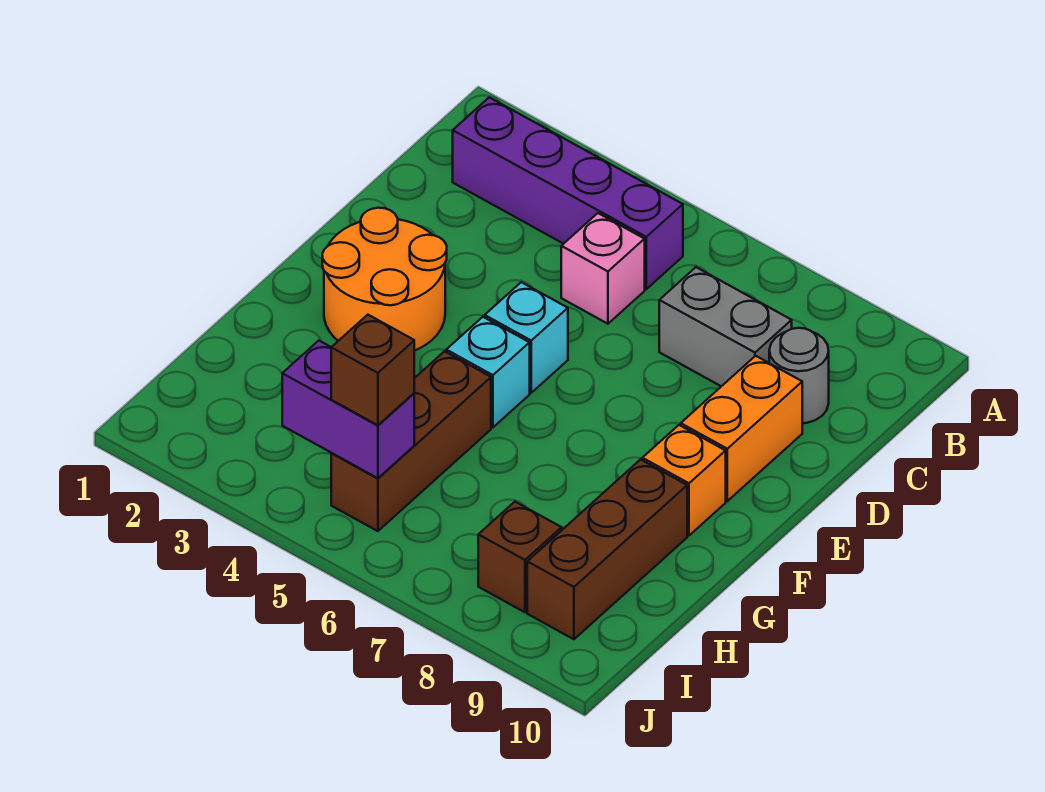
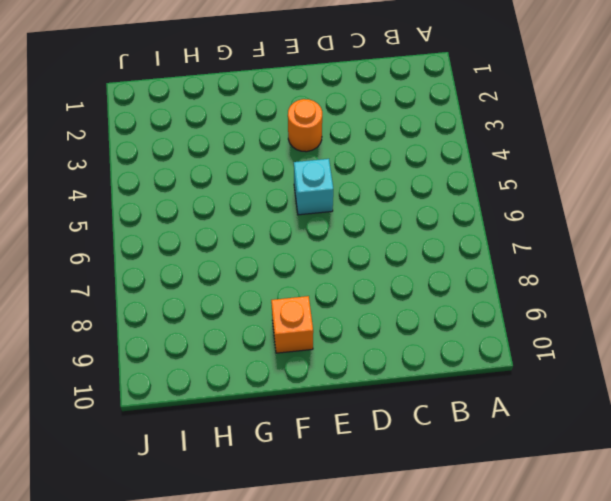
orange 1x1 round brick [288,99,322,152] -> orange 2x2 round brick [322,208,447,351]
none -> purple 1x4 brick [453,97,683,289]
none -> pink 1x1 brick [561,213,645,324]
none -> grey 1x2 brick [659,267,792,386]

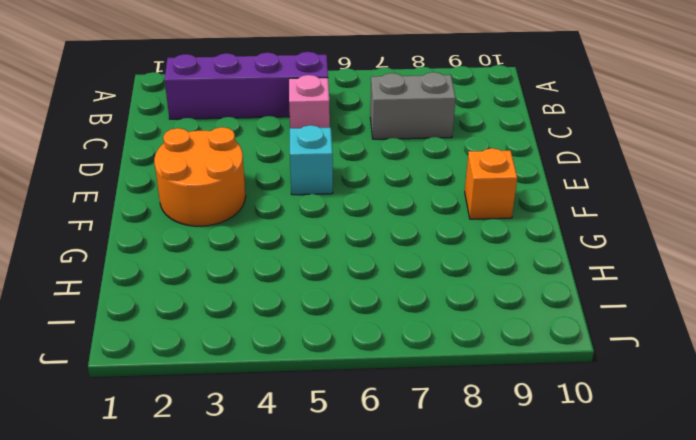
none -> grey 1x1 round brick [769,328,829,423]
none -> orange 1x2 brick [681,356,802,501]
none -> cyan 1x1 brick [446,317,530,427]

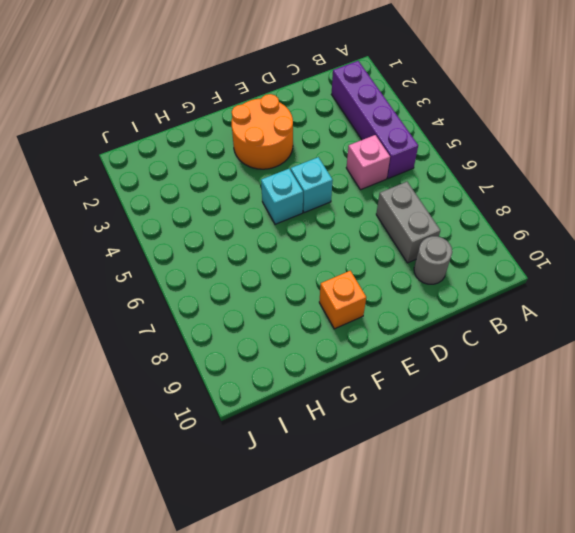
none -> orange 1x2 brick [681,356,802,501]
none -> brown 1x3 brick [331,351,491,531]
none -> brown 1x3 brick [527,460,687,639]

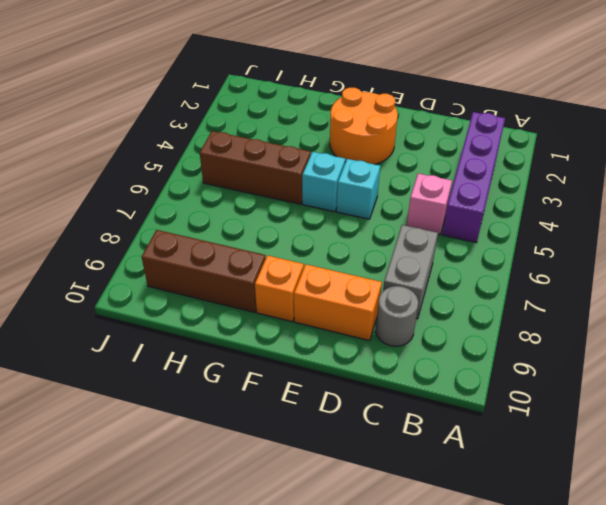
none -> brown 1x1 brick [478,502,562,612]
none -> purple 1x2 brick [282,341,414,478]
none -> brown 1x1 brick [331,315,414,425]

